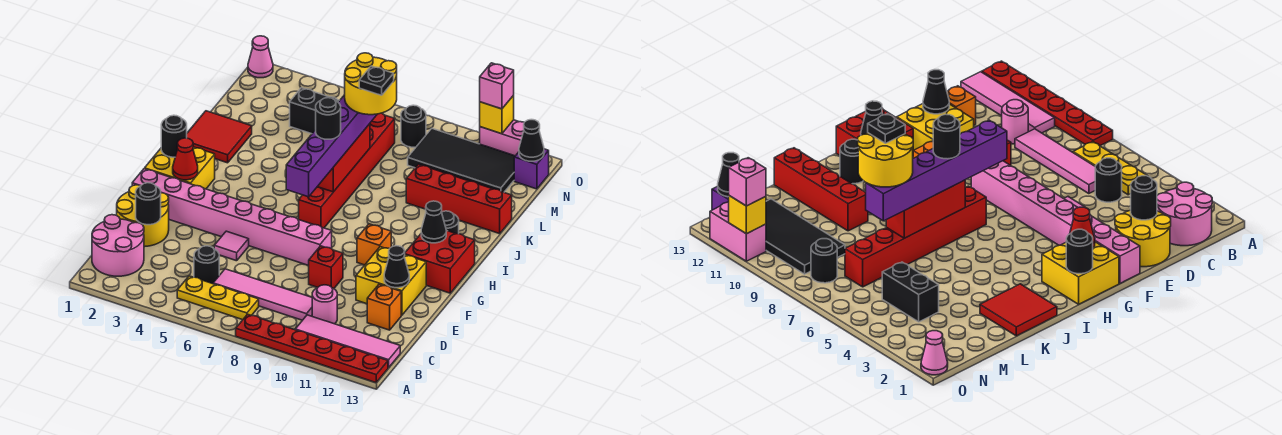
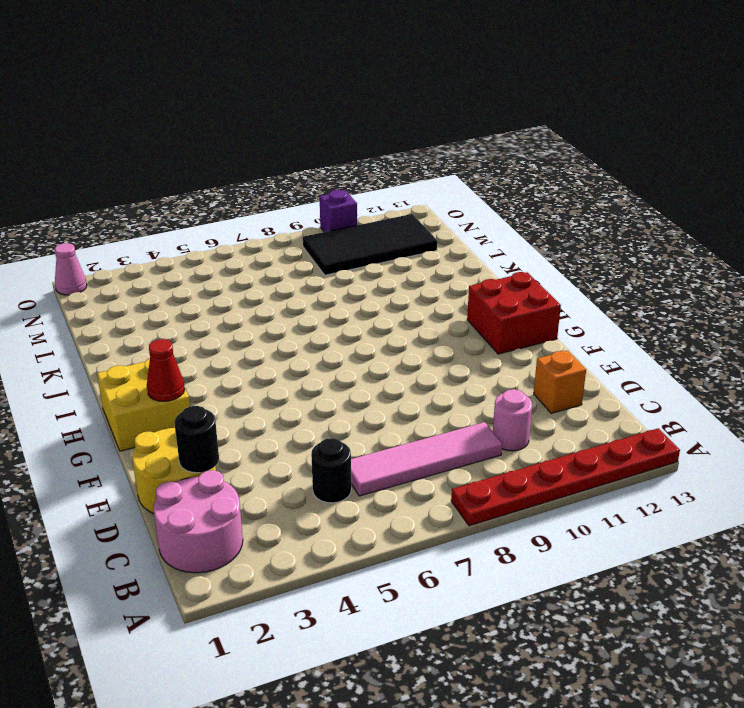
purple 1x1 brick [320,190,357,232] -> purple 1x1 brick moved to [514,149,549,189]
none -> yellow 1x3 plate [177,276,259,320]
none -> pink 1x4 tile [295,315,400,368]
none -> pink 1x1 tile [214,231,249,261]
none -> red 1x1 brick [309,246,343,288]

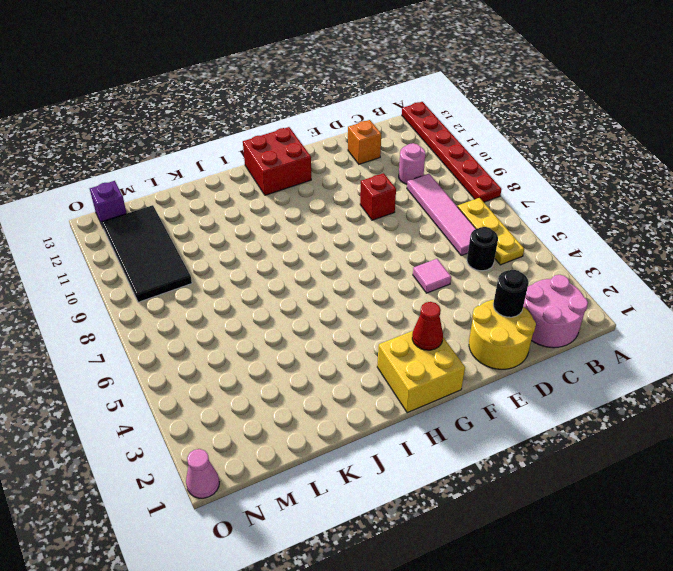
none -> pink 1x4 tile [295,315,400,368]
none -> yellow 2x2 brick [356,247,426,315]
none -> pink 1x8 brick [132,169,332,266]
none -> orange 1x1 brick [357,224,391,265]

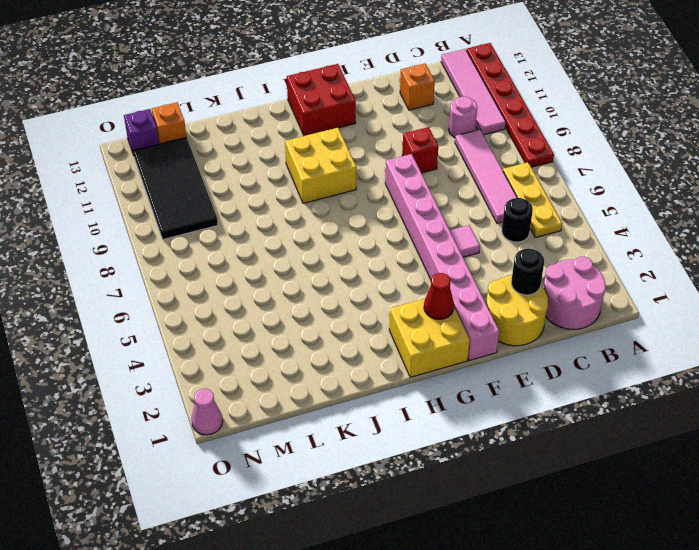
yellow 2x2 brick [285,128,356,203] -> yellow 2x2 brick moved to [356,247,426,315]
orange 1x1 brick [152,102,186,144] -> orange 1x1 brick moved to [357,224,391,265]
none -> red 1x6 brick [299,113,395,228]
none -> black 1x1 round brick [442,211,459,234]
none -> red 2x2 tile [187,111,252,163]
none -> red 1x4 brick [406,164,512,234]

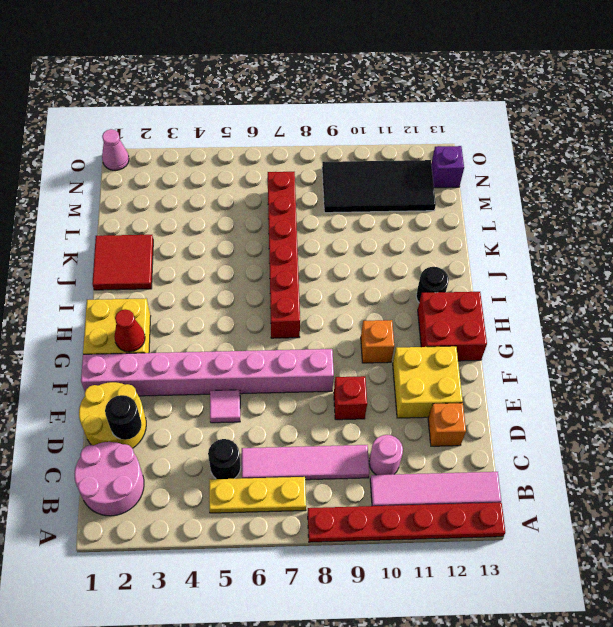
none -> red 1x4 brick [406,164,512,234]
none -> black 1x2 brick [290,88,340,134]
none -> black 1x1 round brick [401,105,426,147]
none -> pink 1x2 brick [480,120,524,156]

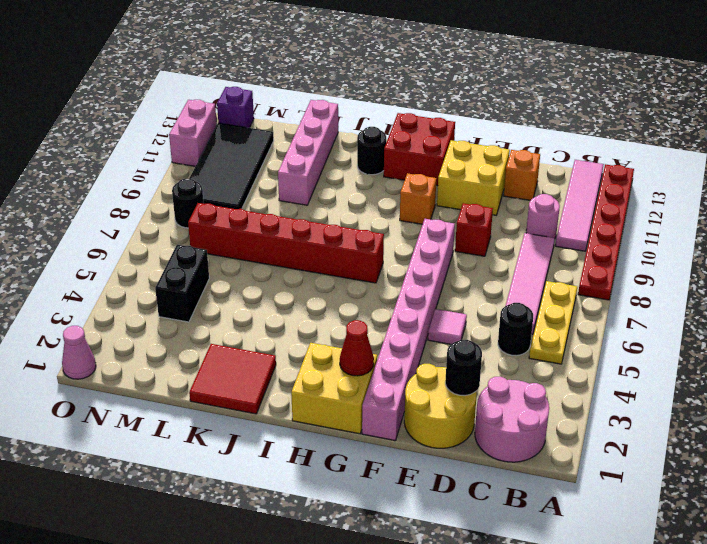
pink 1x4 brick [278,100,338,205] -> red 1x4 brick [406,164,512,234]
none -> black 1x1 cone [384,246,409,288]
none -> black 1x1 round brick [161,115,187,157]
none -> black 1x1 cone [421,201,446,243]
none -> red 1x3 brick [317,124,370,192]

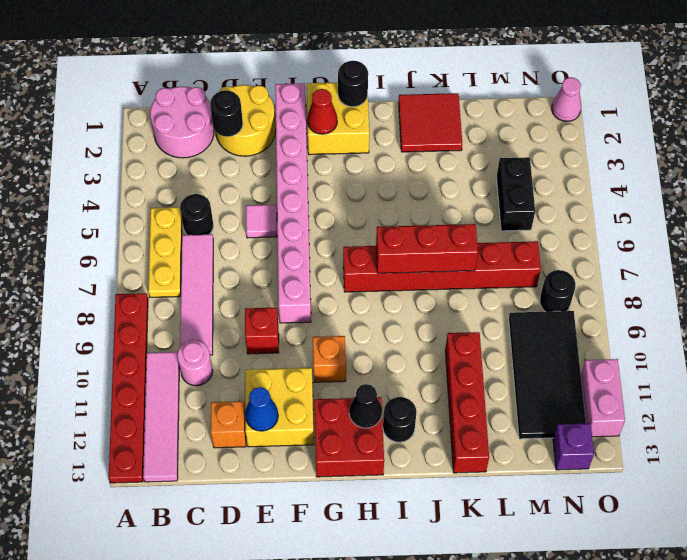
blue 1x1 cone [245,387,278,431] -> black 1x1 cone [384,246,409,288]
none -> black 1x1 cone [519,120,544,161]
none -> yellow 1x1 brick [480,95,514,134]
none -> purple 1x6 brick [286,95,377,197]
none -> pink 1x1 brick [480,63,514,109]

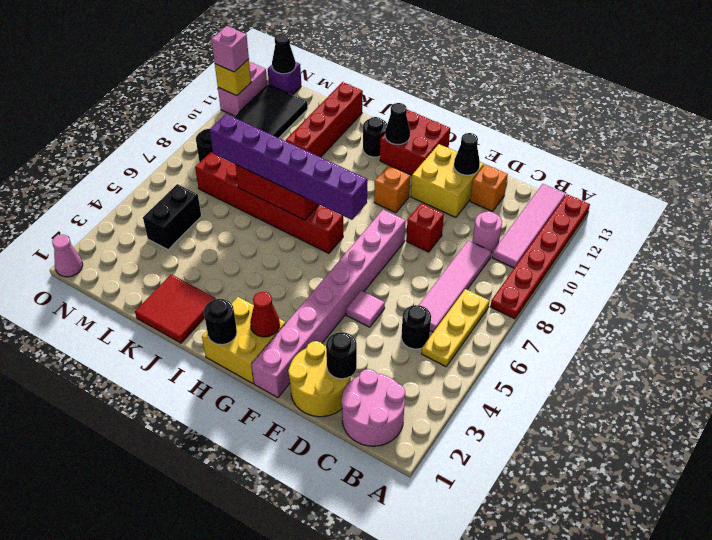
none -> black 1x1 round brick [316,98,341,139]
none -> yellow 2x2 round brick [345,53,397,115]
none -> black 1x1 plate [359,66,394,95]

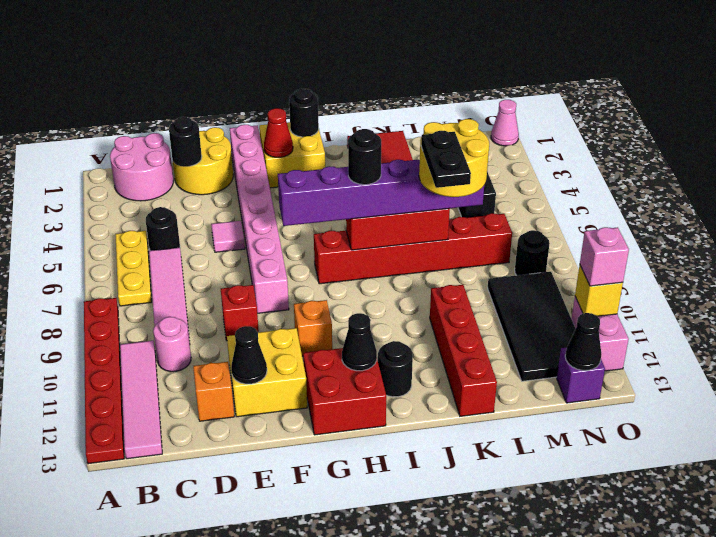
black 1x2 plate [421,131,471,188] -> black 1x1 plate [359,66,394,95]

